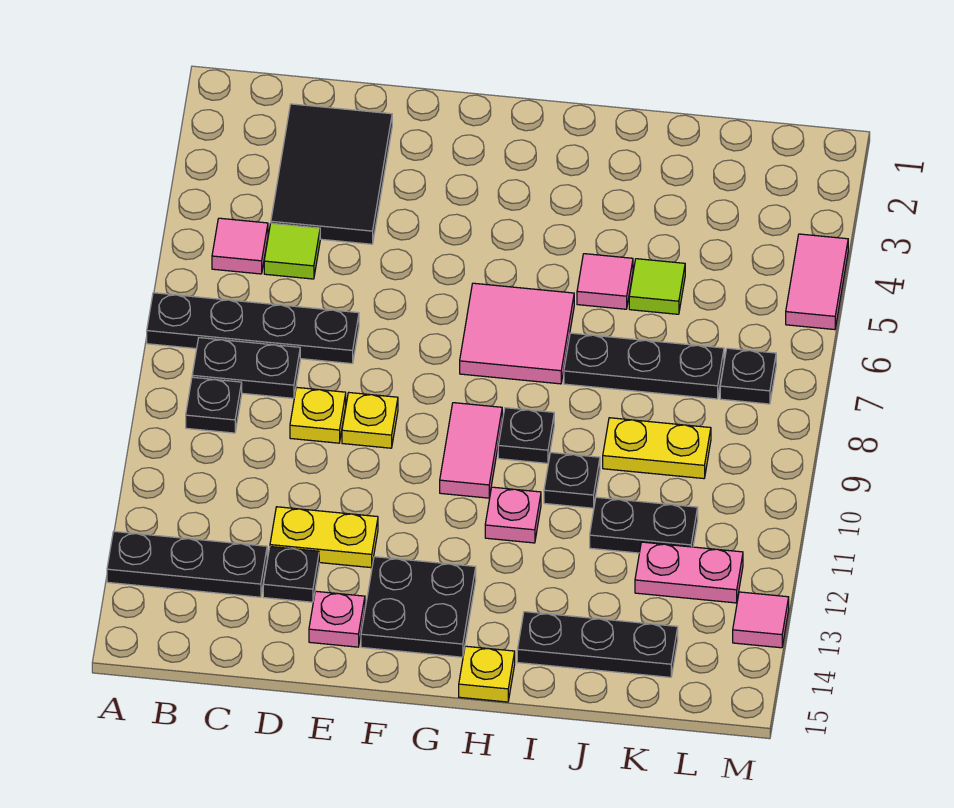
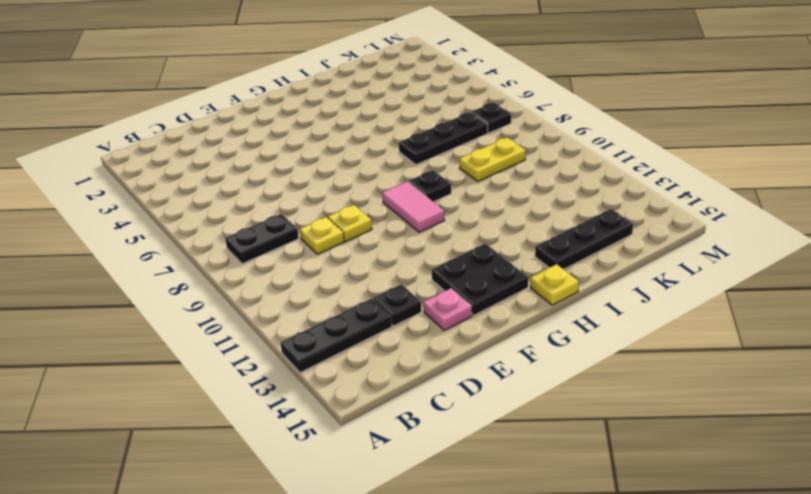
none -> black 1x4 plate [147,293,359,364]
none -> pink 1x1 tile [212,218,268,274]
none -> black 1x1 plate [186,377,242,433]

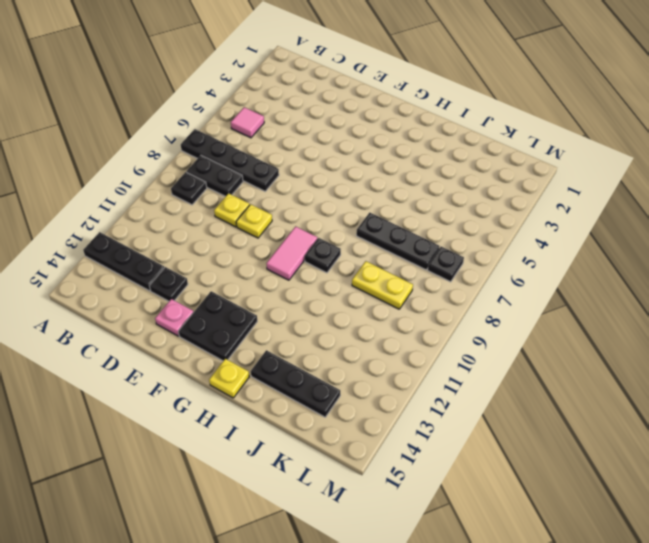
none -> black 2x3 tile [271,104,392,244]
none -> lime 1x1 tile [264,223,320,279]
none -> yellow 1x2 plate [270,507,378,568]

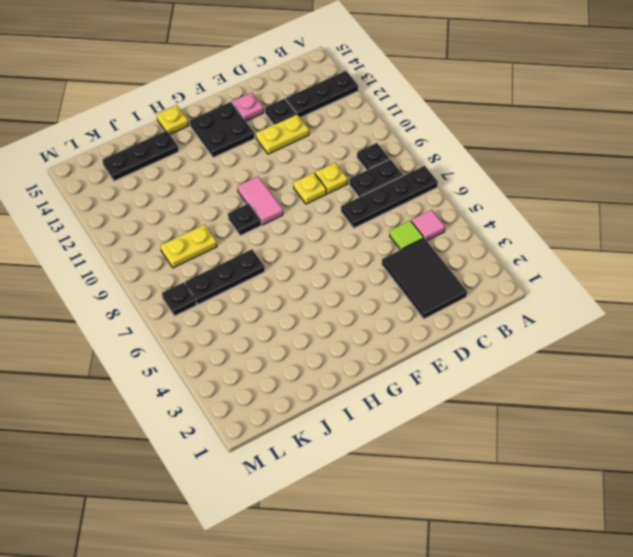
none -> pink 2x2 tile [460,283,574,384]
none -> pink 1x1 plate [485,487,541,543]
none -> pink 1x1 tile [577,254,633,309]

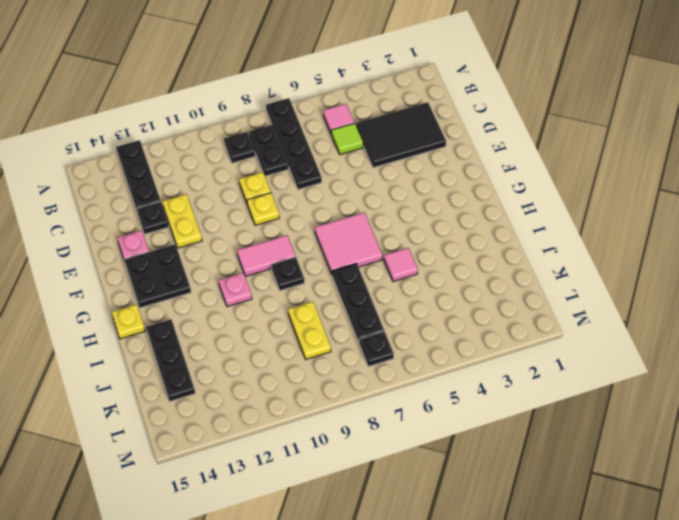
none -> black 1x1 plate [544,453,600,508]
none -> lime 1x1 tile [629,259,685,314]
none -> black 1x2 plate [590,497,698,553]

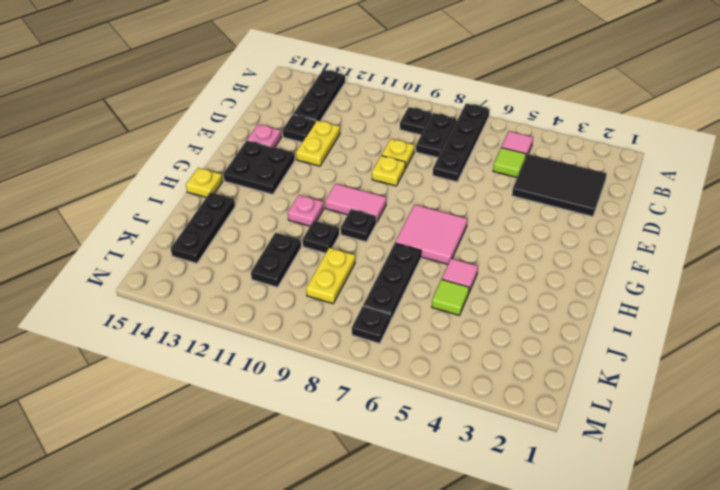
none -> pink 1x2 plate [635,542,743,603]
none -> pink 1x2 tile [786,234,848,330]
none -> pink 1x1 tile [733,592,789,648]

